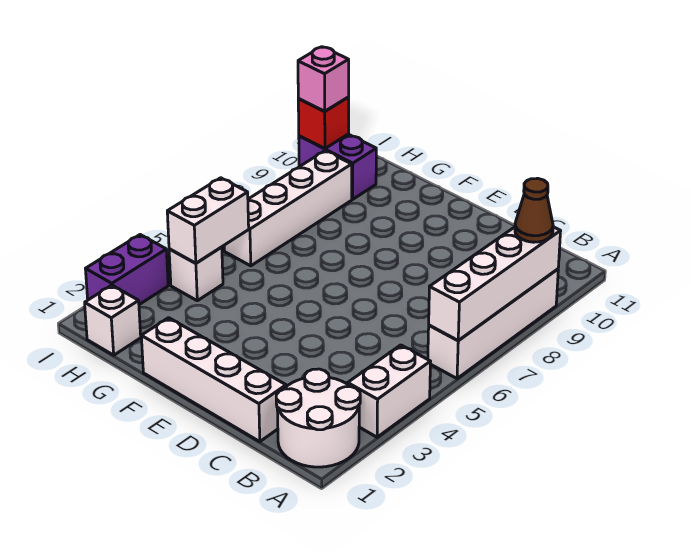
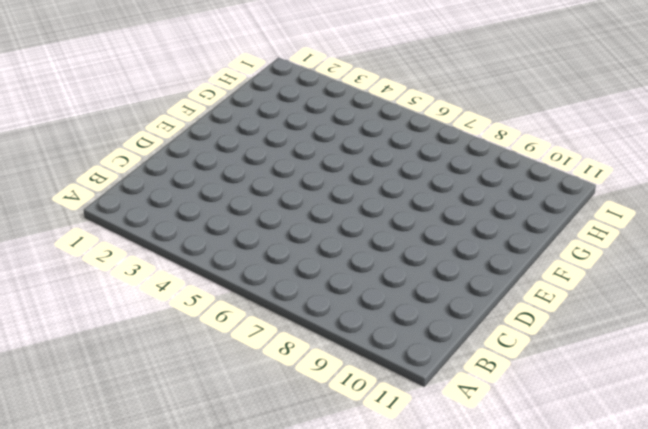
none -> white 2x2 round brick [276,369,360,467]
none -> white 1x2 brick [348,345,431,437]
none -> white 1x4 brick [428,269,558,379]

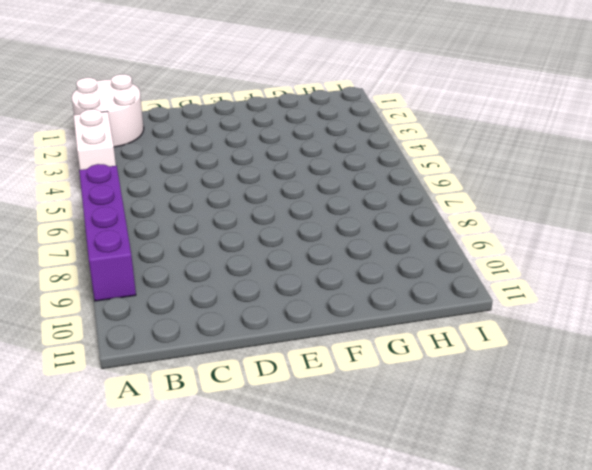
purple 1x4 brick [79,164,136,301] -> white 1x4 brick [428,269,558,379]
none -> white 1x4 brick [141,318,286,441]
none -> white 1x1 brick [85,285,141,355]
none -> white 1x1 brick [169,247,223,301]

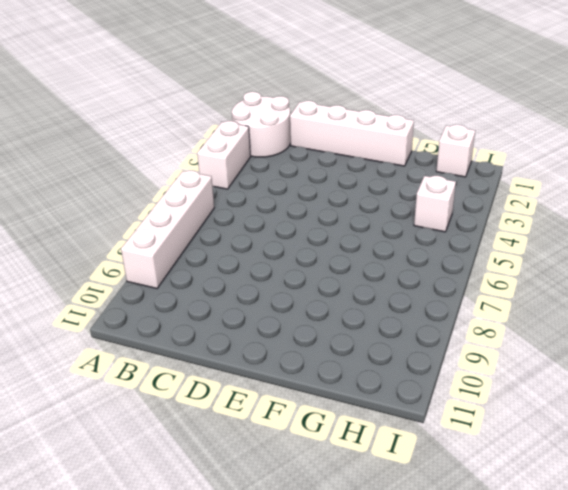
none -> white 1x4 brick [224,151,352,266]
none -> purple 1x2 brick [299,134,376,199]
none -> purple 1x2 brick [86,235,168,305]

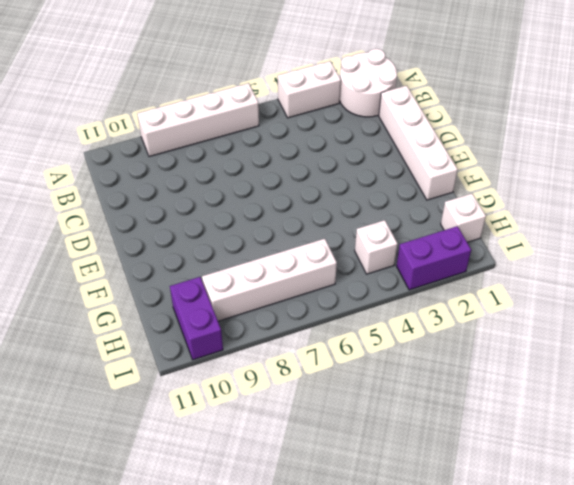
none -> white 1x4 brick [429,227,561,341]
none -> white 1x2 brick [167,178,249,263]
none -> red 1x1 brick [298,97,349,149]

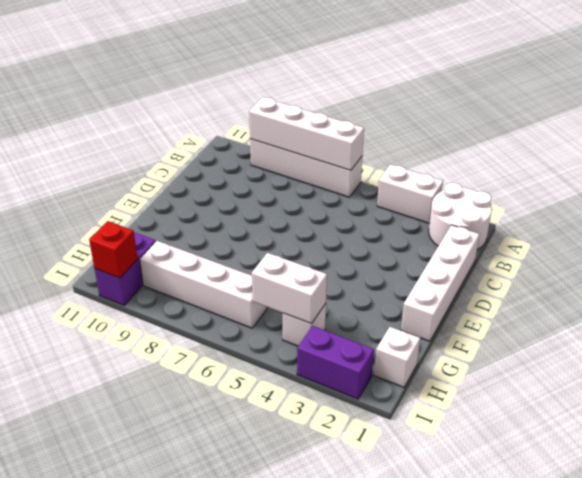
none -> brown 1x1 cone [515,178,553,242]
none -> pink 1x1 brick [298,47,349,111]

